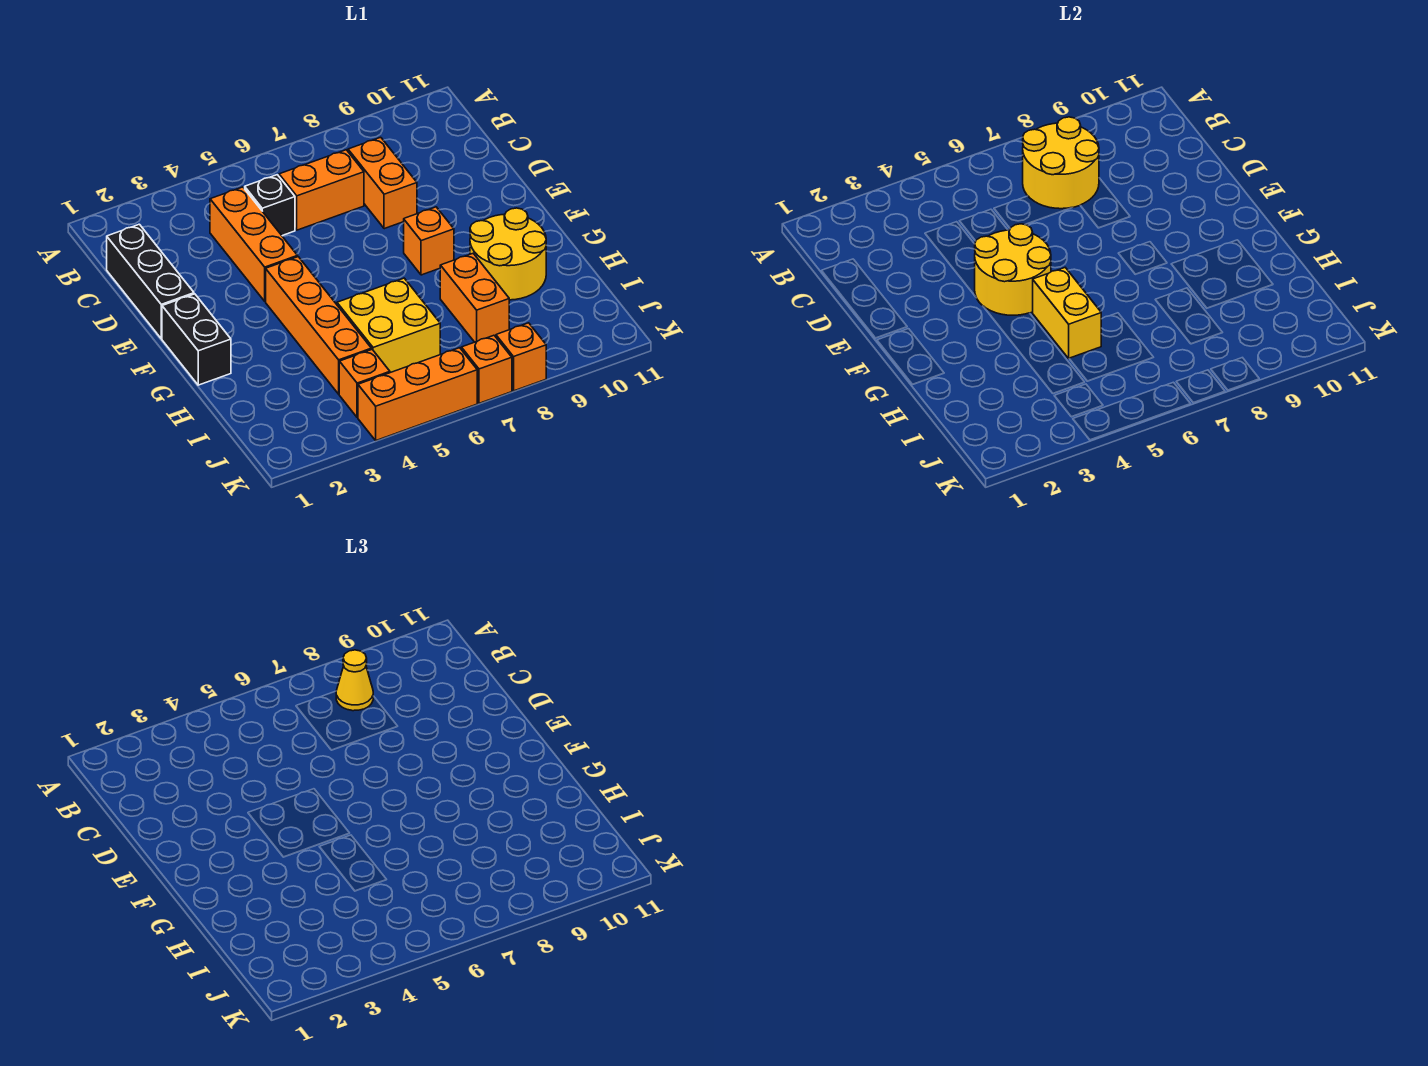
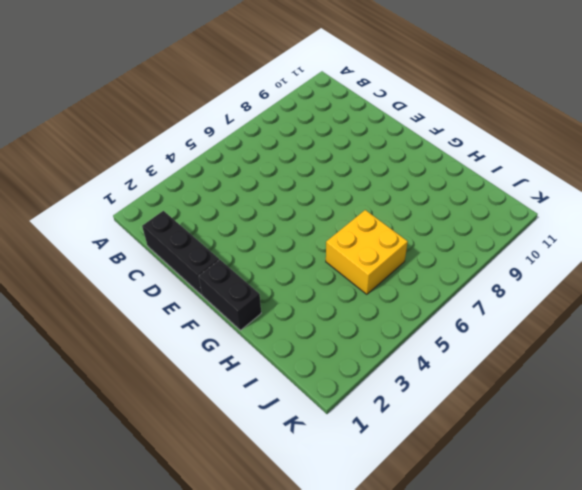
none -> orange 1x3 brick [210,187,298,301]
none -> black 1x1 brick [245,175,295,236]
none -> orange 1x2 brick [279,150,364,230]

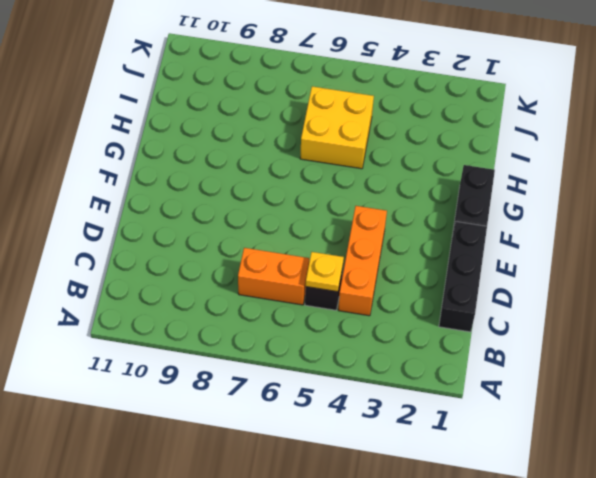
yellow 1x1 plate [306,252,344,292] -> none
none -> orange 1x2 brick [348,137,417,229]
none -> orange 1x4 brick [266,257,371,394]
none -> orange 1x1 brick [404,207,454,275]

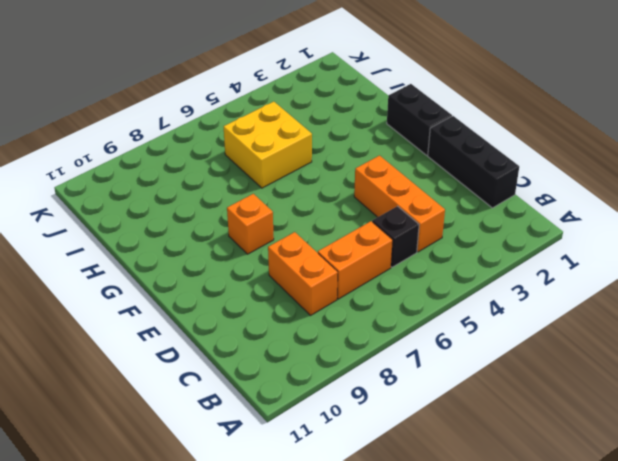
none -> orange 1x4 brick [266,257,371,394]
none -> yellow 2x2 round brick [470,208,546,300]
none -> orange 1x2 brick [440,254,509,342]

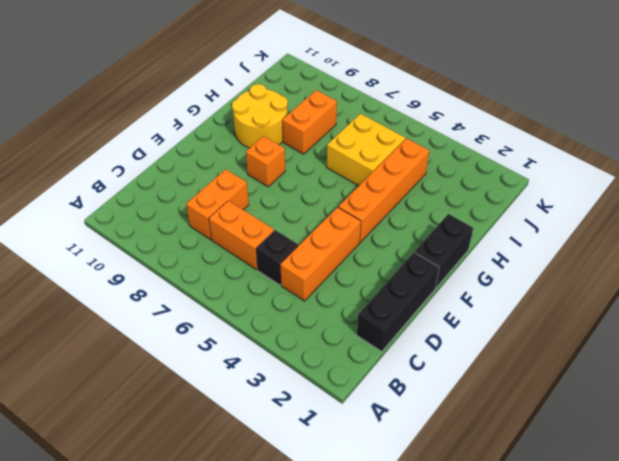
none -> orange 1x1 brick [339,349,390,417]
none -> orange 1x3 brick [358,348,477,440]
none -> orange 1x1 brick [461,335,512,403]

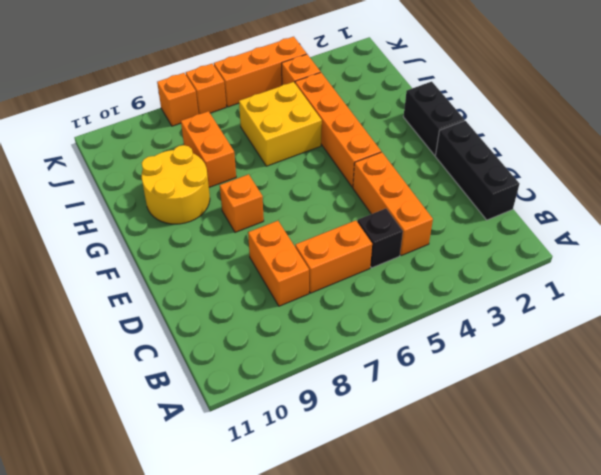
none -> yellow 2x2 round brick [1023,117,1099,209]
none -> yellow 2x2 round brick [975,224,1051,315]
none -> yellow 1x2 brick [1033,268,1101,358]

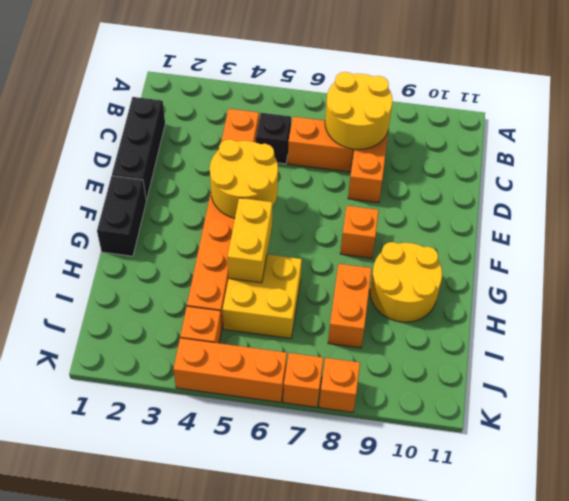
none -> yellow 1x1 cone [336,650,373,711]

